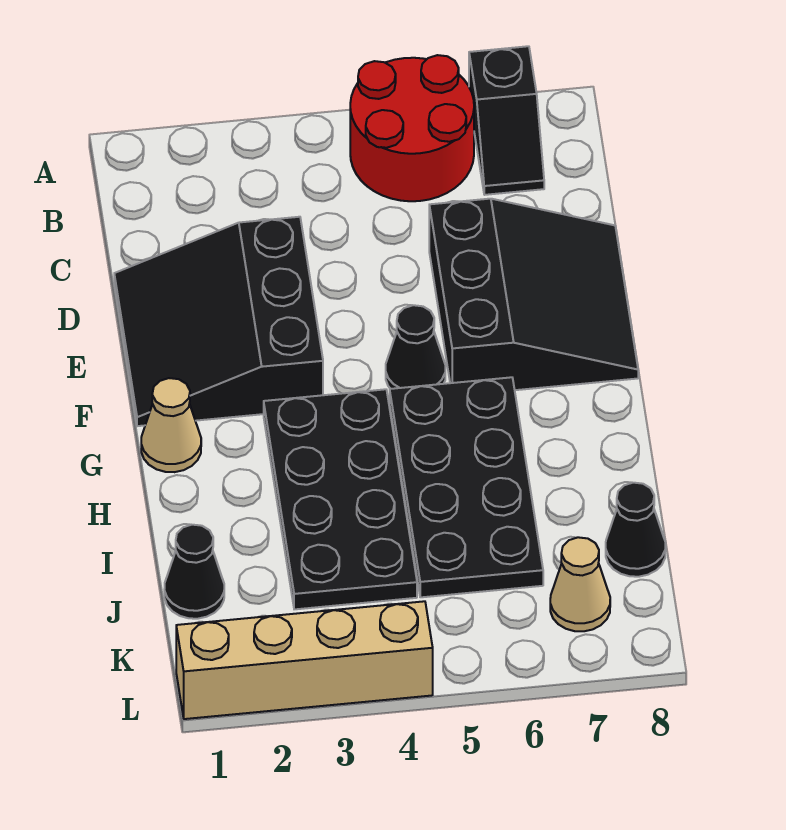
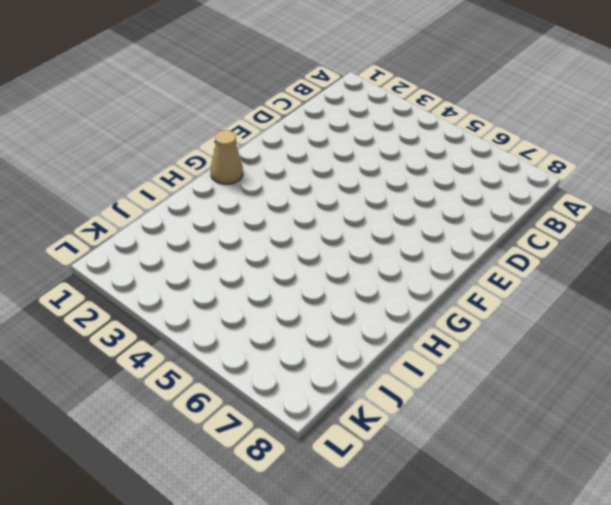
none -> red 2x2 round brick [350,55,474,201]
none -> black 1x2 slope [469,46,544,195]
none -> black 3x3 slope [114,217,323,426]

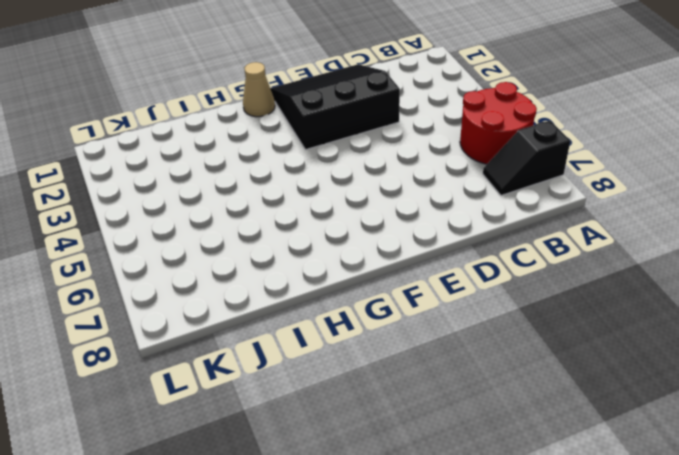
none -> black 3x3 slope [429,199,638,390]
none -> black 1x1 cone [386,305,445,389]
none -> black 2x4 plate [264,389,417,609]

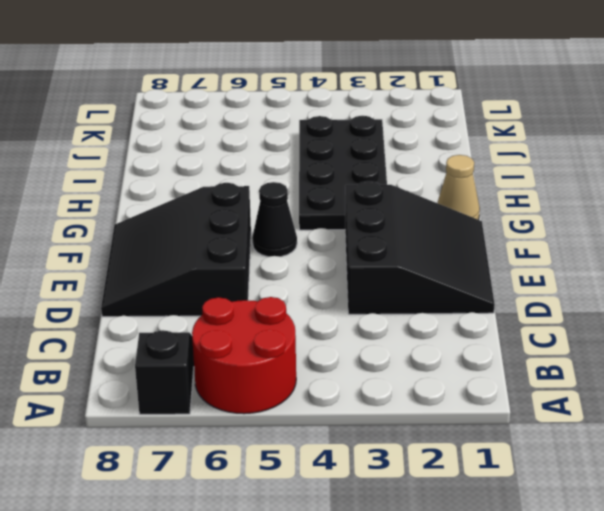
none -> black 2x4 plate [390,377,543,597]
none -> black 1x1 cone [164,525,224,619]
none -> black 1x1 cone [606,483,666,577]

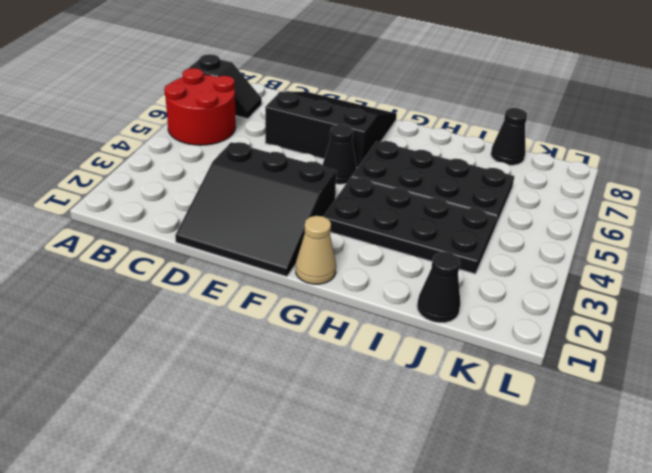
none -> tan 1x1 cone [550,537,610,631]
none -> tan 1x4 brick [176,601,433,719]

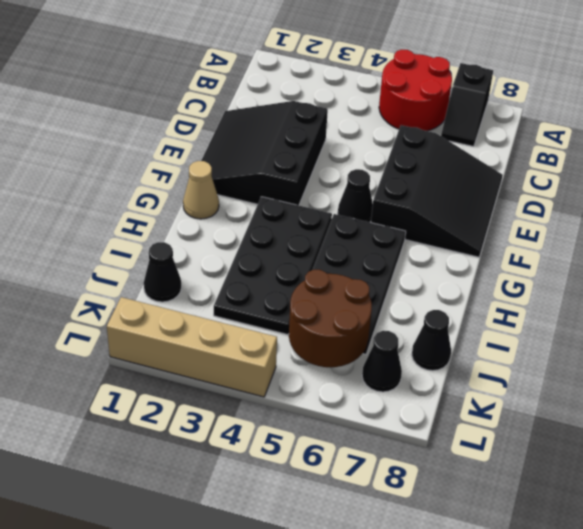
brown 2x2 round brick [289,270,372,367] -> none
black 1x1 cone [362,331,402,392] -> tan 1x1 cone [550,537,610,631]

